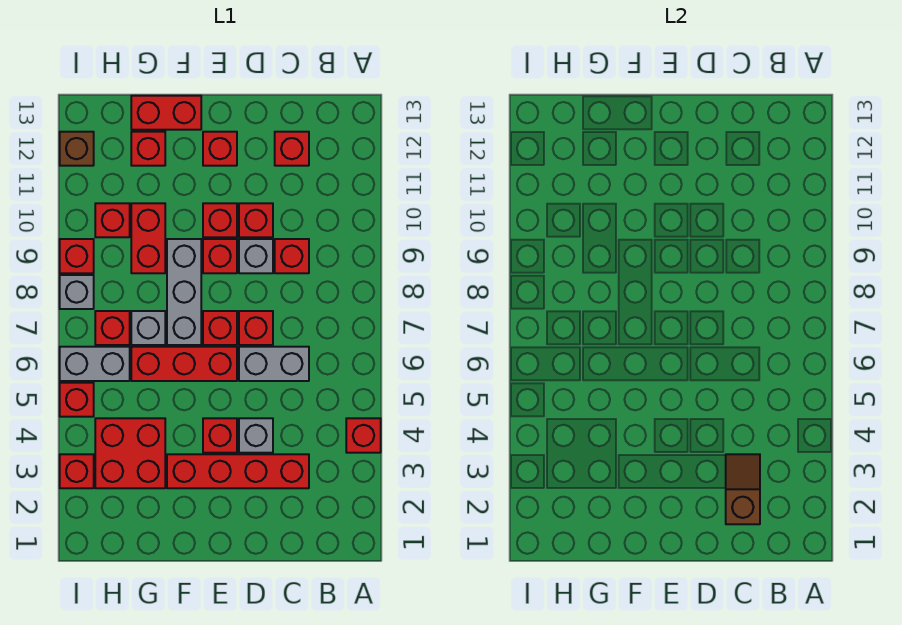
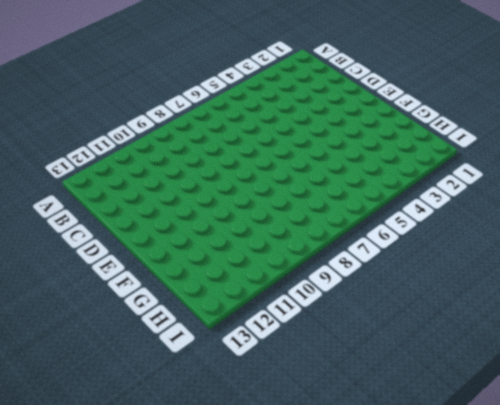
none -> red 1x1 brick [346,418,381,453]
none -> red 1x4 brick [167,454,309,488]
none -> grey 1x2 brick [239,347,309,381]
none -> red 1x1 brick [275,239,309,273]

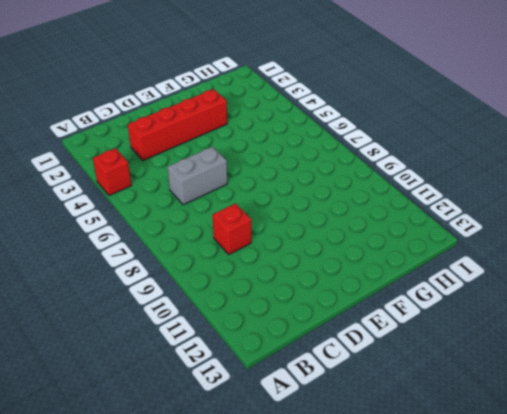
none -> red 1x1 brick [275,132,309,166]
none -> grey 1x1 brick [239,418,273,453]
none -> red 1x1 brick [239,311,273,345]
none -> grey 1x1 brick [239,239,273,273]

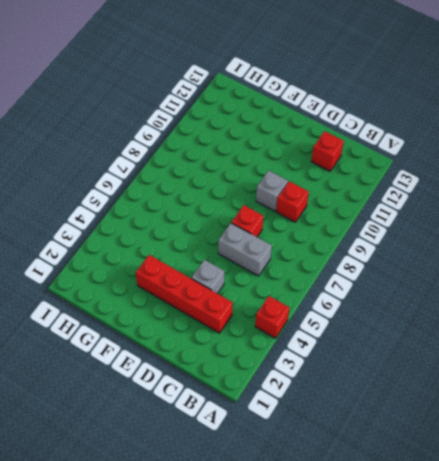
none -> red 1x1 brick [239,203,273,237]
none -> red 1x1 brick [203,418,237,453]
none -> red 1x3 brick [131,347,237,381]
none -> red 1x1 brick [203,311,237,345]

